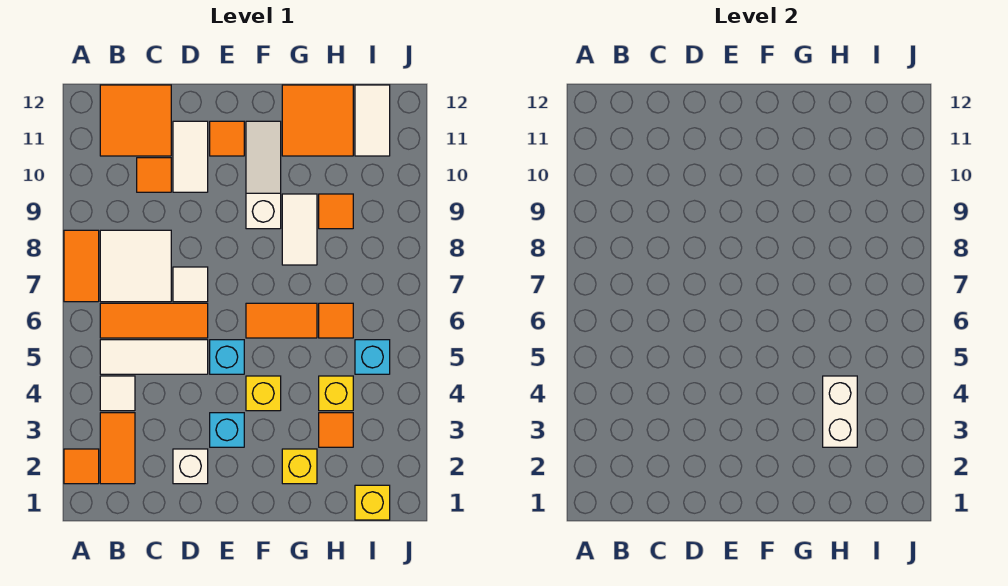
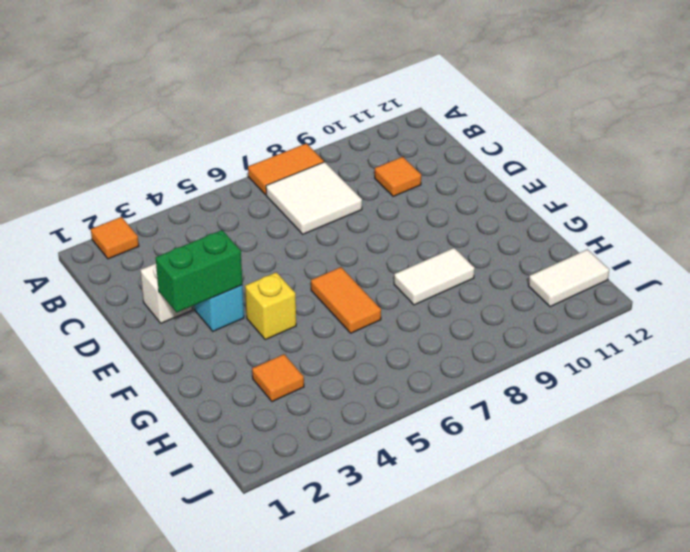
green 1x2 brick [156,230,242,313] -> none
none -> orange 1x2 tile [100,413,135,484]
none -> white 1x1 tile [100,376,135,411]
none -> white 1x3 tile [100,340,208,374]

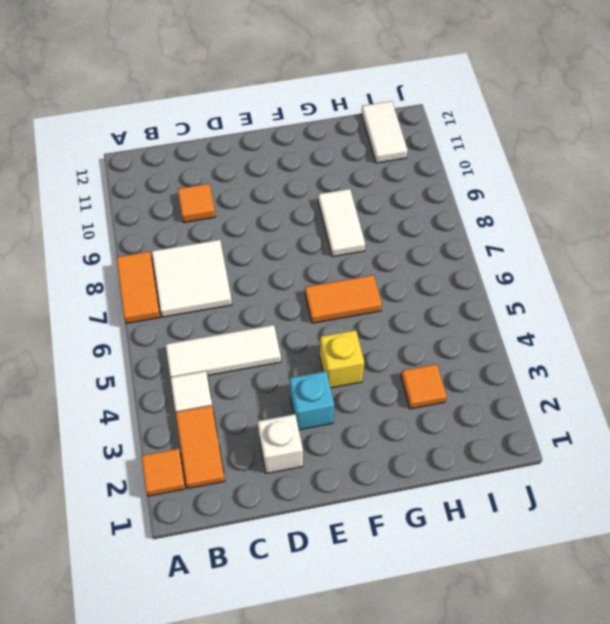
none -> orange 1x3 tile [100,303,208,338]
none -> orange 2x2 tile [100,85,171,156]
none -> white 1x1 tile [173,267,208,302]

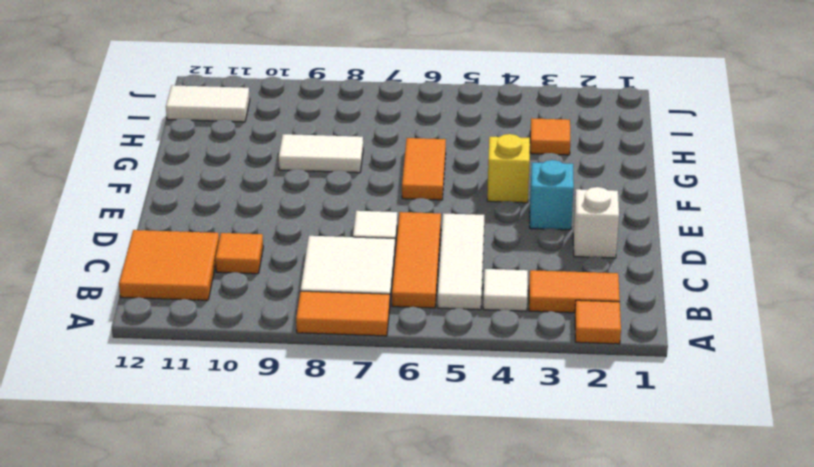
none -> white 1x2 tile [173,121,208,192]
none -> cyan 1x1 brick [210,340,244,374]
none -> orange 1x1 tile [210,121,244,156]

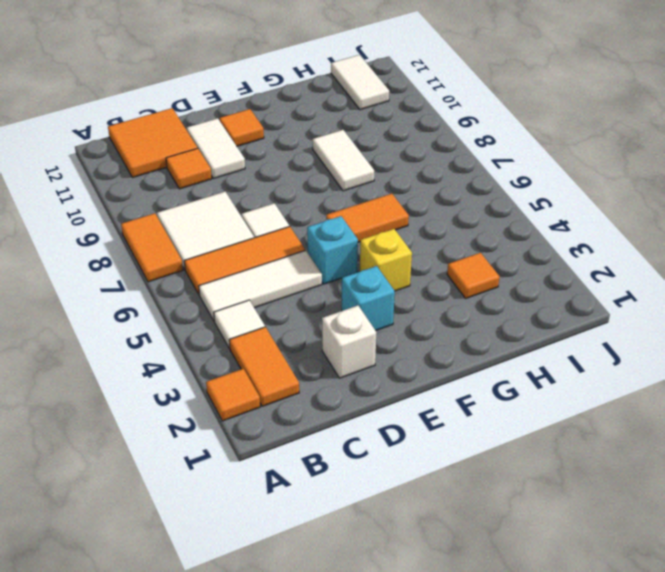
none -> white 1x3 slope [246,121,281,229]
none -> yellow 1x1 brick [282,449,317,484]
none -> orange 2x2 tile [282,85,353,156]

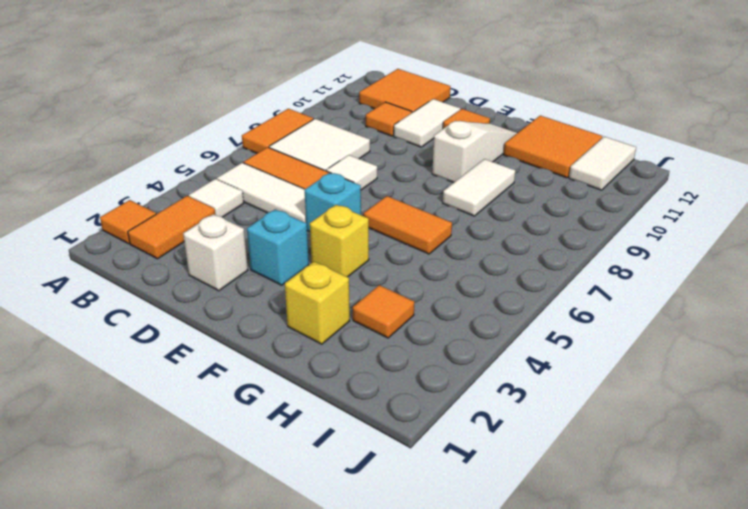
none -> yellow 1x1 brick [319,376,353,411]
none -> orange 1x1 tile [319,303,353,338]
none -> orange 1x1 tile [319,194,353,229]

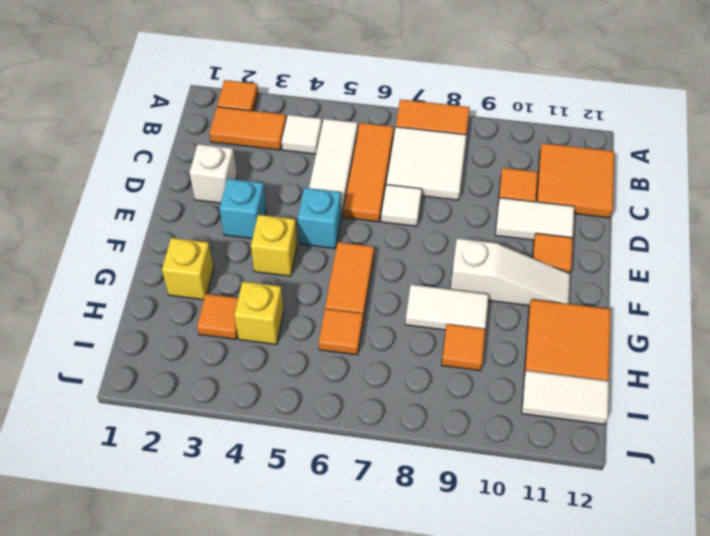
none -> yellow 1x1 brick [355,485,390,520]
none -> cyan 1x1 brick [355,340,390,374]
none -> white 1x2 brick [823,376,857,447]

